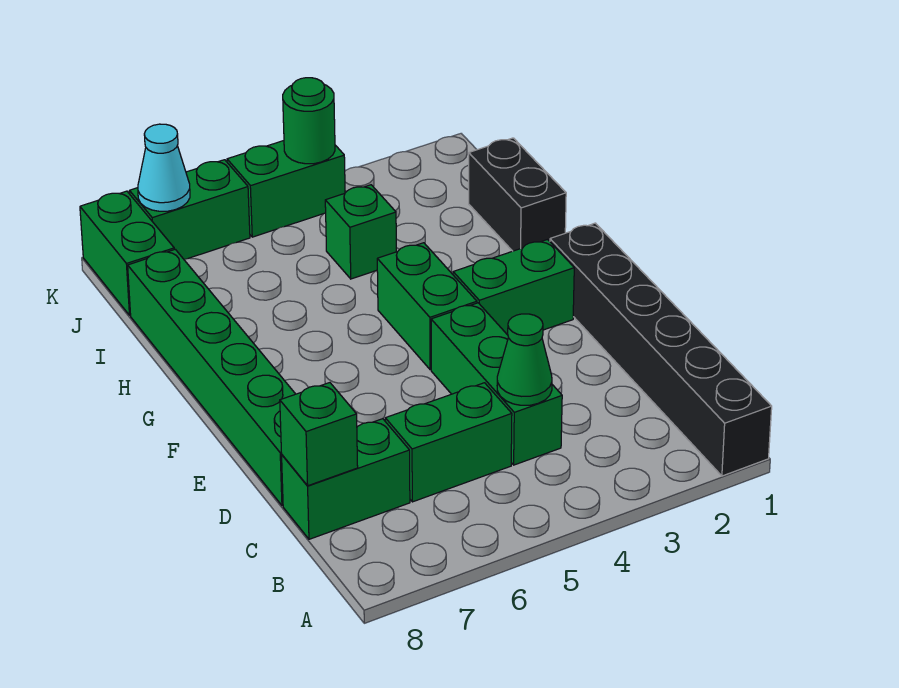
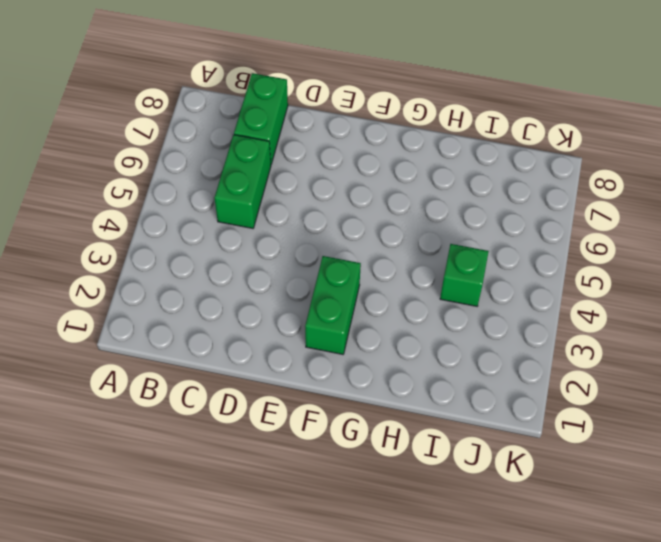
none -> black 1x6 brick [550,223,772,476]
none -> green 1x3 brick [431,303,562,465]
none -> green 1x6 brick [128,249,295,506]

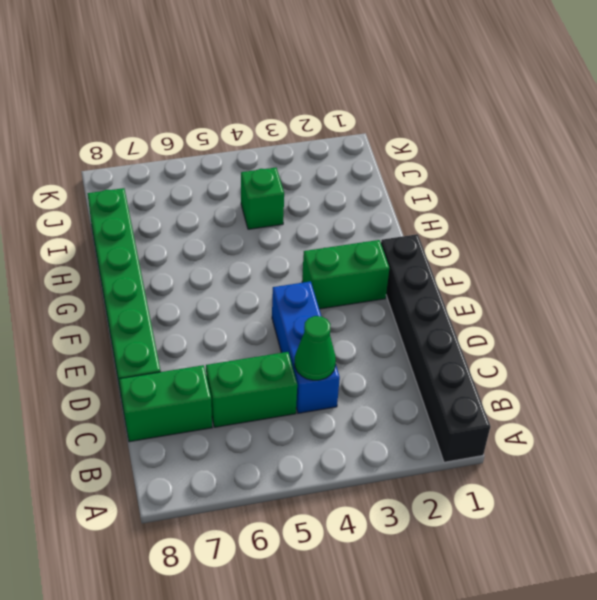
blue 1x3 brick [272,281,340,413] -> green 1x3 brick [431,303,562,465]
none -> green 1x2 brick [377,243,477,370]
none -> black 1x2 brick [469,138,566,251]
none -> green 1x2 brick [80,191,174,315]

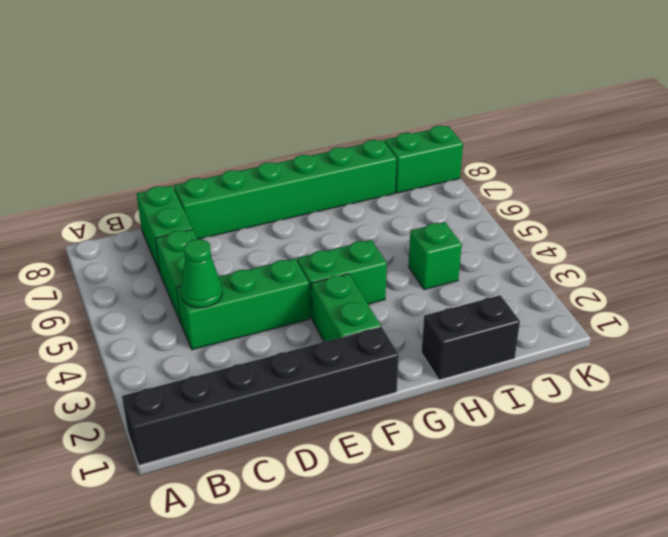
none -> green 1x2 brick [227,141,345,237]
none -> green 1x2 brick [129,160,250,259]
none -> green 1x1 brick [280,383,358,486]

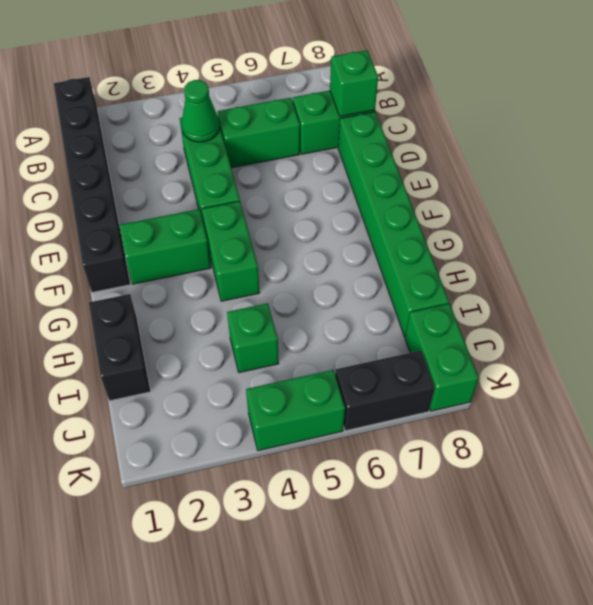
black 1x2 brick [335,351,435,431] -> green 1x2 brick [129,160,250,259]
none -> green 1x1 round brick [283,78,335,164]
none -> cyan 1x1 cone [138,124,190,211]

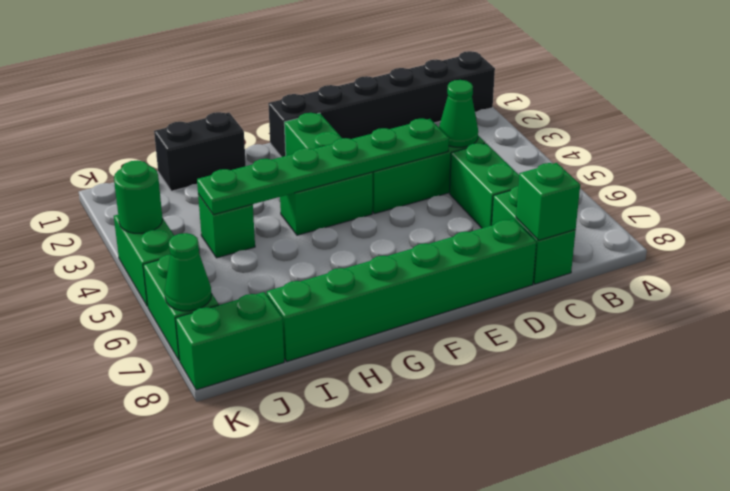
green 1x6 plate [197,118,449,215] -> none
green 1x1 cone [165,233,212,311] -> cyan 1x1 cone [138,124,190,211]

